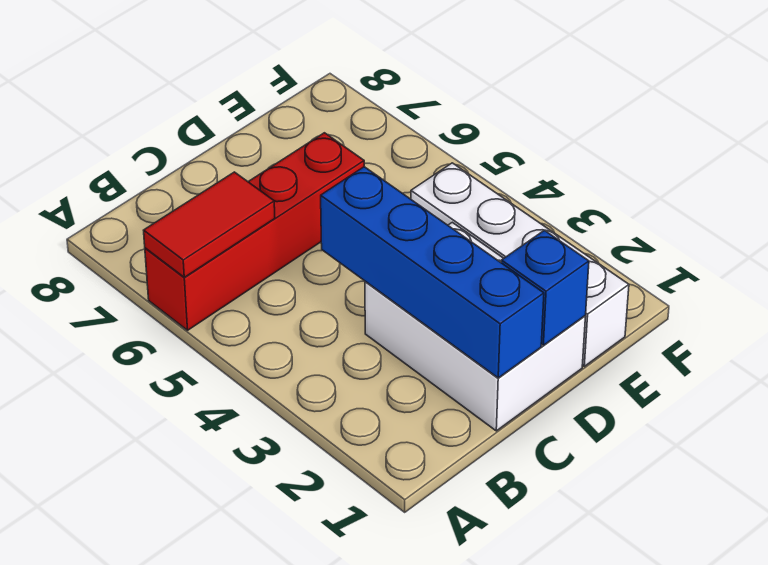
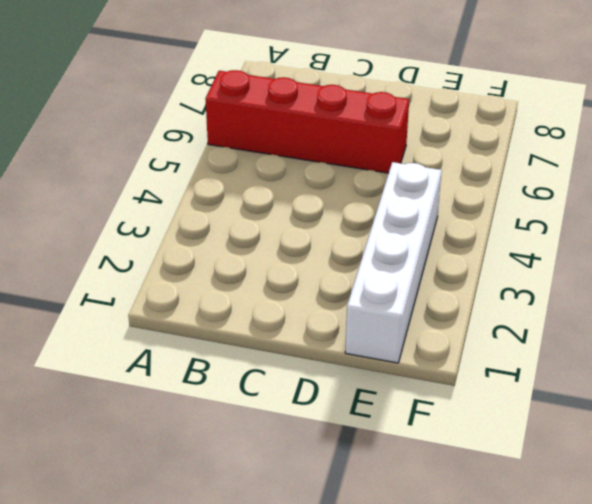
none -> white 2x3 brick [365,222,586,431]
none -> red 1x2 tile [144,172,275,277]

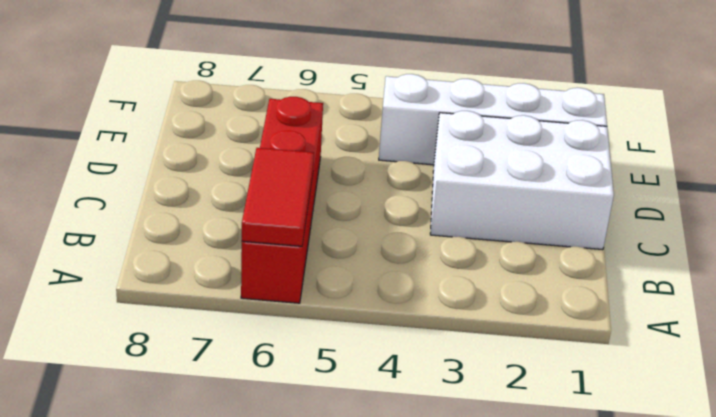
none -> blue 1x4 brick [321,167,544,378]
none -> blue 1x1 brick [501,230,589,345]

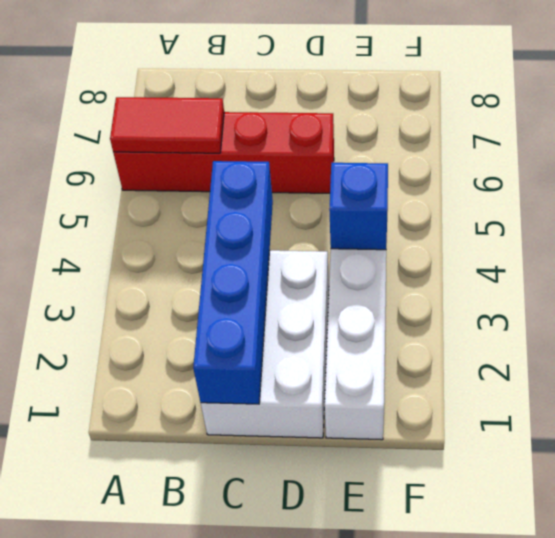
blue 1x1 brick [329,163,388,250] -> blue 1x1 brick moved to [501,230,589,345]

